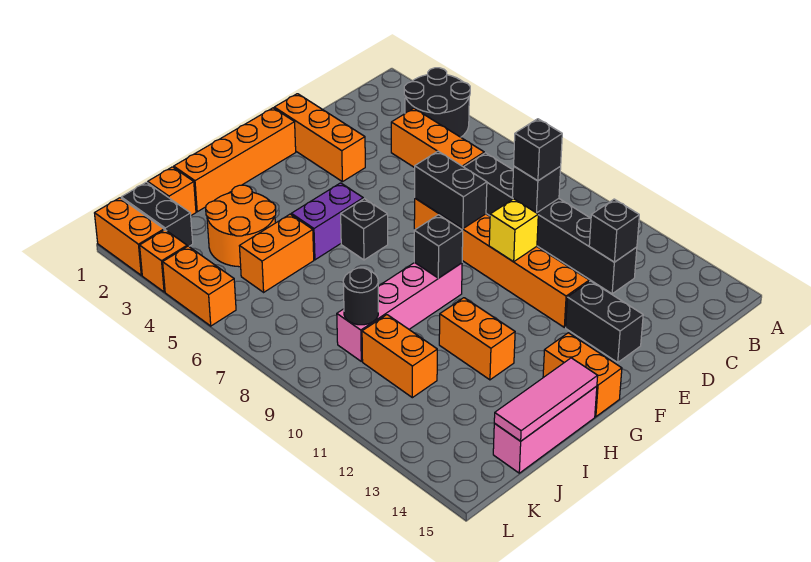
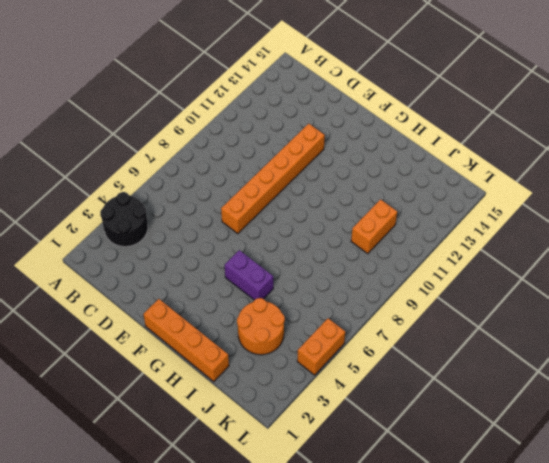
none -> orange 1x3 brick [391,108,484,168]
none -> black 1x6 brick [464,153,637,294]
none -> orange 1x3 brick [274,94,365,182]

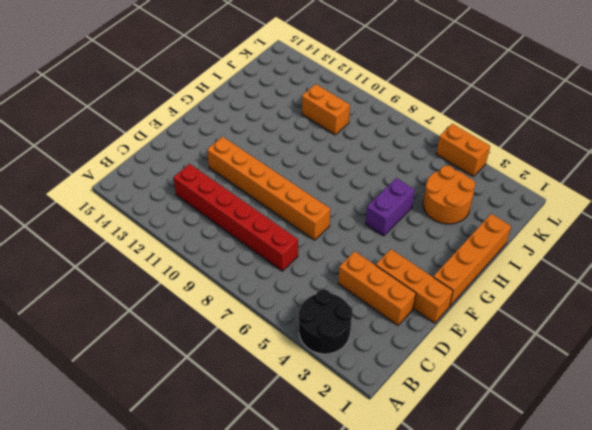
red 1x6 brick [173,164,298,271] -> black 1x6 brick [464,153,637,294]
orange 1x3 brick [338,251,416,325] -> orange 1x3 brick moved to [391,108,484,168]
none -> black 1x2 brick [566,281,643,362]
none -> black 1x1 brick [341,199,388,260]
none -> pink 1x4 brick [337,262,462,361]

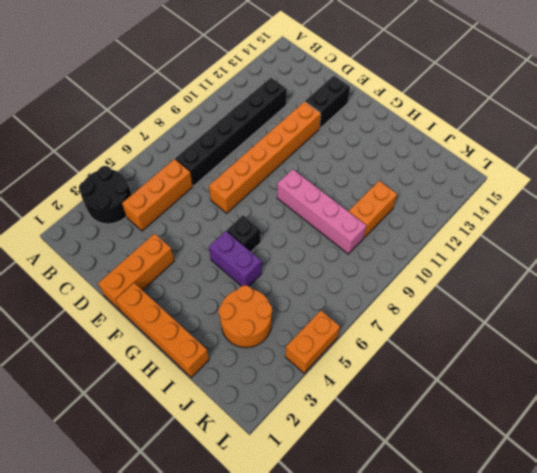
none -> orange 1x2 brick [543,333,622,417]
none -> orange 1x2 brick [439,298,515,380]
none -> pink 1x3 brick [493,386,597,473]

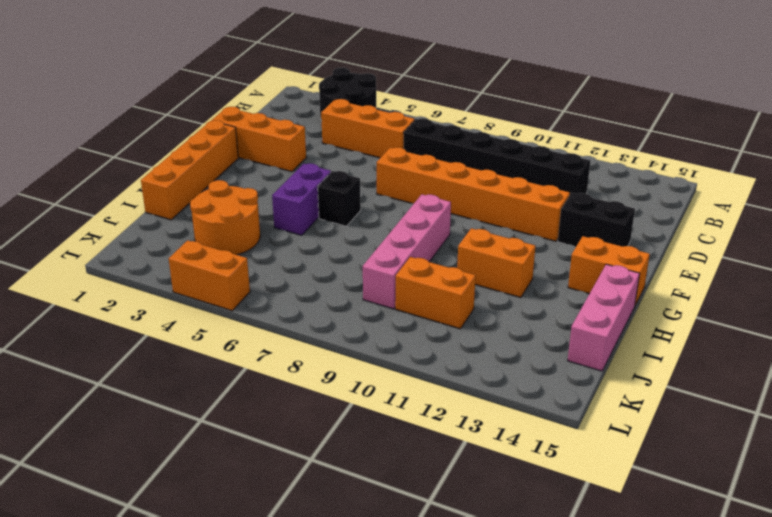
none -> orange 1x2 brick [240,214,314,292]
none -> orange 1x1 brick [148,167,196,215]
none -> black 1x2 brick [121,182,193,246]

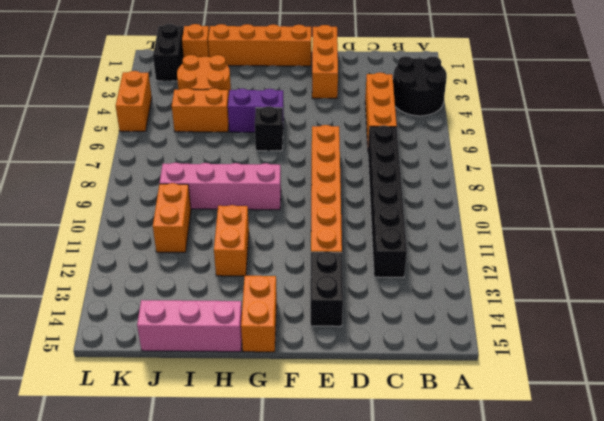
none -> orange 1x2 brick [95,198,164,275]
none -> orange 1x1 brick [140,230,187,292]
none -> black 1x1 brick [512,166,561,213]

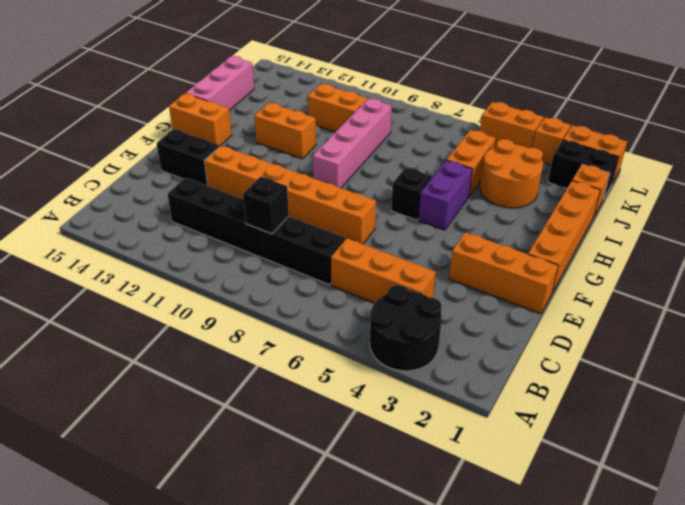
none -> black 1x1 brick [589,199,639,262]
none -> black 1x2 brick [415,151,487,229]
none -> yellow 1x1 brick [489,199,538,262]

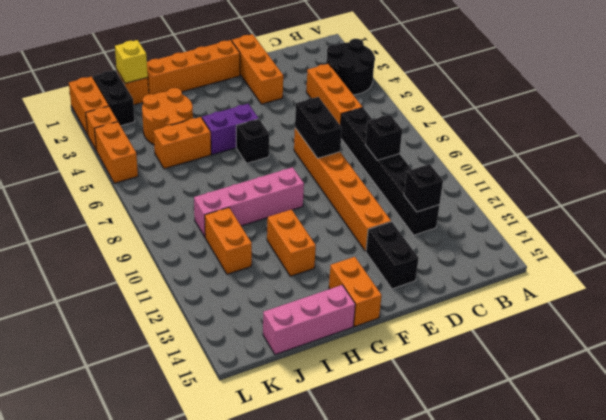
yellow 1x1 brick [115,40,148,83] -> yellow 1x1 brick moved to [489,199,538,262]
none -> black 1x1 brick [414,215,463,278]
none -> pink 1x3 tile [494,358,598,441]
none -> black 1x1 round brick [343,268,378,325]

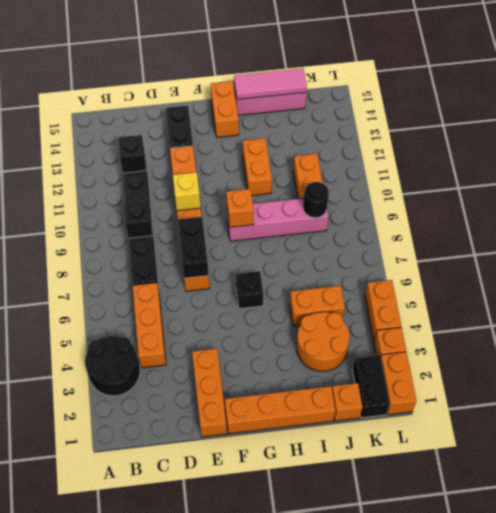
orange 1x1 brick [226,189,254,227] -> black 1x1 brick [414,215,463,278]
none -> purple 1x2 brick [291,183,363,260]
none -> black 1x1 brick [514,119,562,181]

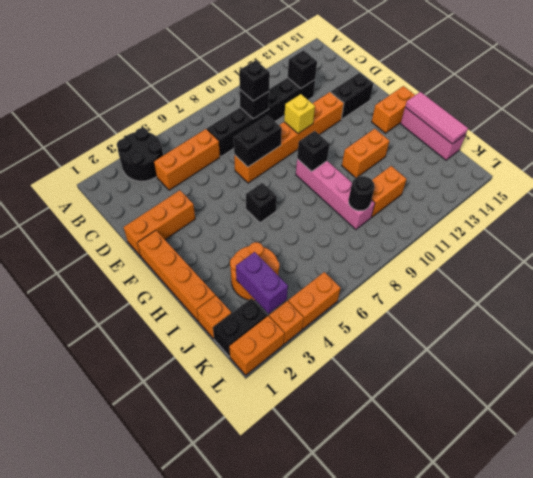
purple 1x2 brick [236,252,288,314] -> purple 1x2 brick moved to [291,183,363,260]
none -> orange 1x2 brick [240,214,314,292]

